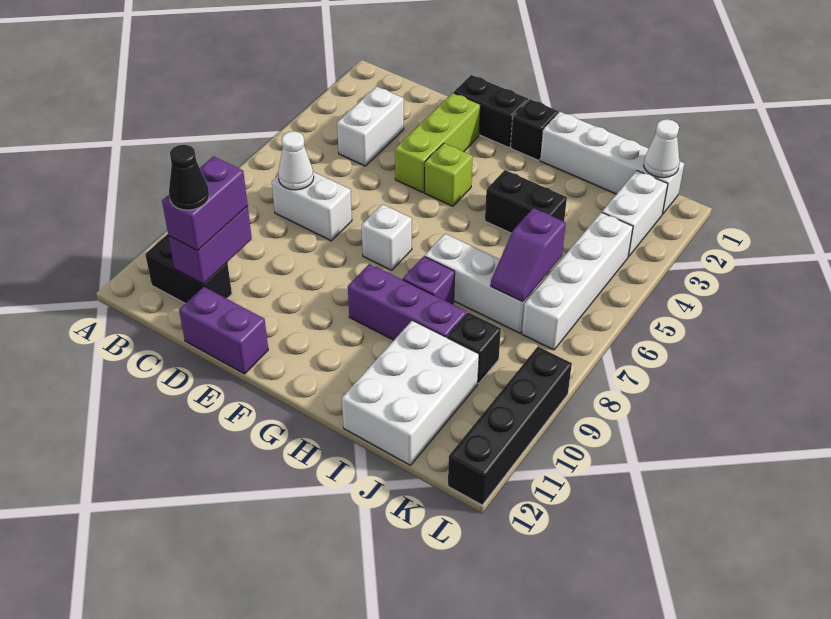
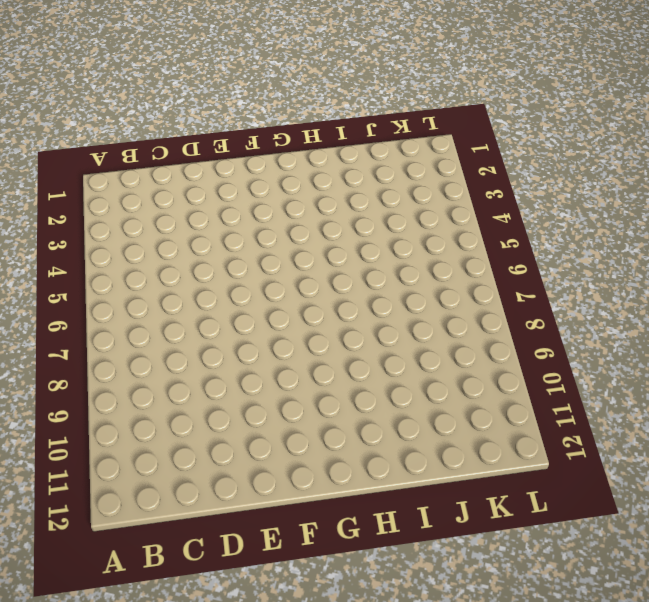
none -> black 1x2 brick [145,234,232,304]
none -> white 1x2 brick [337,86,404,166]
none -> white 1x2 brick [272,172,352,241]

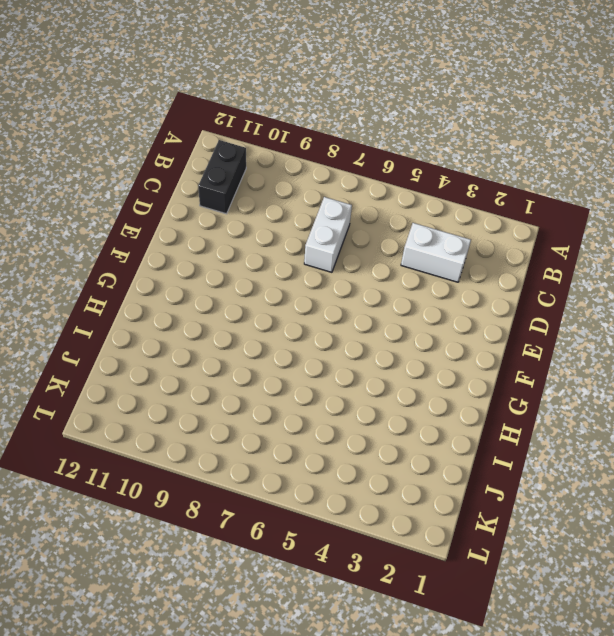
none -> purple 1x2 brick [179,287,268,374]
none -> black 1x2 brick [454,75,528,148]
none -> lime 1x3 brick [395,93,480,192]

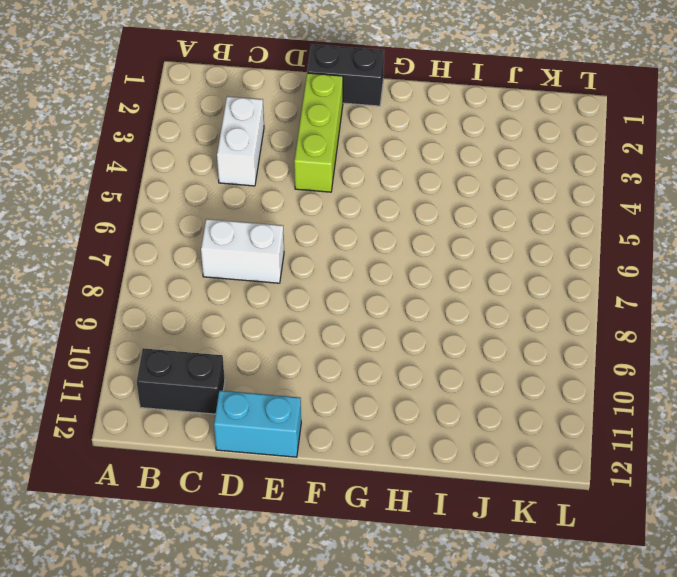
cyan 1x2 brick [214,391,301,457] -> purple 1x2 brick [179,287,268,374]
none -> lime 1x1 brick [425,143,473,206]
none -> white 1x1 brick [362,204,412,270]
none -> black 1x1 brick [510,99,558,160]

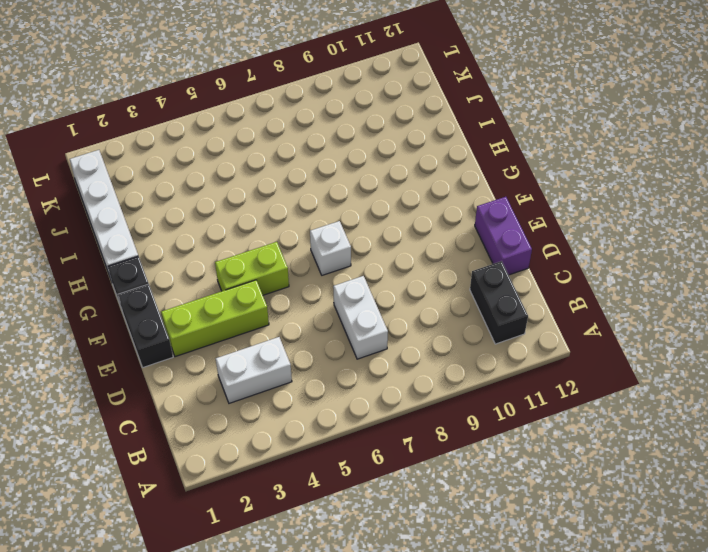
lime 1x2 brick [215,242,289,295] -> lime 1x1 brick [425,143,473,206]
none -> purple 1x3 brick [348,264,467,340]
none -> black 1x2 brick [485,170,567,233]
none -> white 1x3 brick [425,234,542,333]

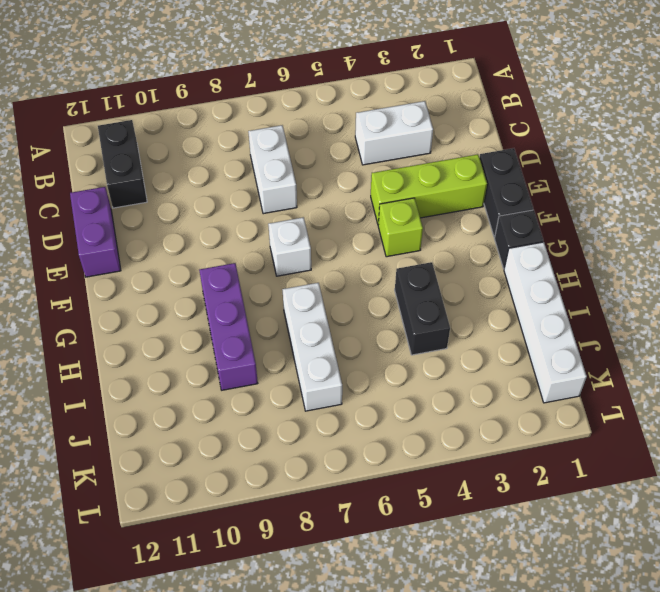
none -> purple 1x1 brick [403,256,455,304]
none -> white 2x3 brick [342,320,479,465]
none -> black 1x1 brick [447,312,501,384]

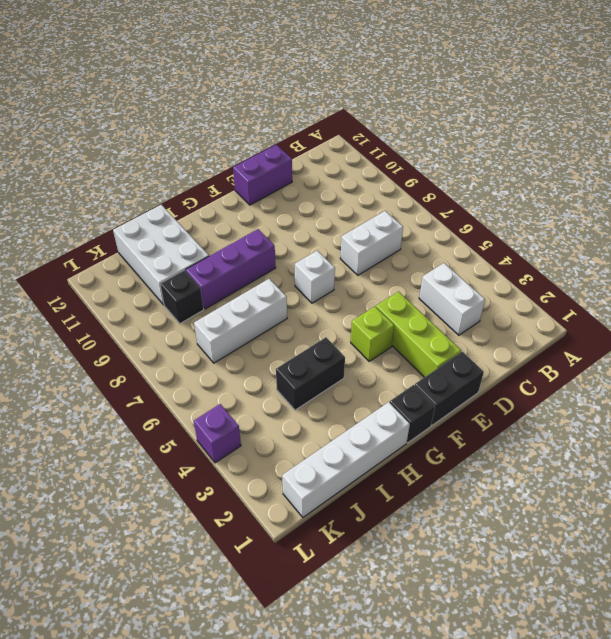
purple 1x1 brick [194,404,241,463] -> purple 1x1 brick moved to [403,256,455,304]
none -> black 1x2 brick [145,234,232,304]
none -> white 1x2 brick [602,171,668,257]
none -> white 1x4 brick [522,212,633,350]

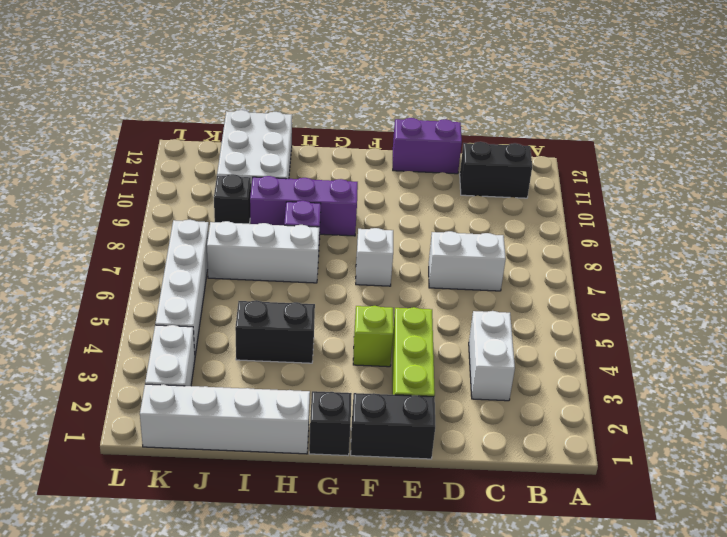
none -> black 1x4 brick [448,347,572,505]
none -> white 1x1 cone [278,131,314,190]
none -> purple 1x2 brick [169,206,252,284]

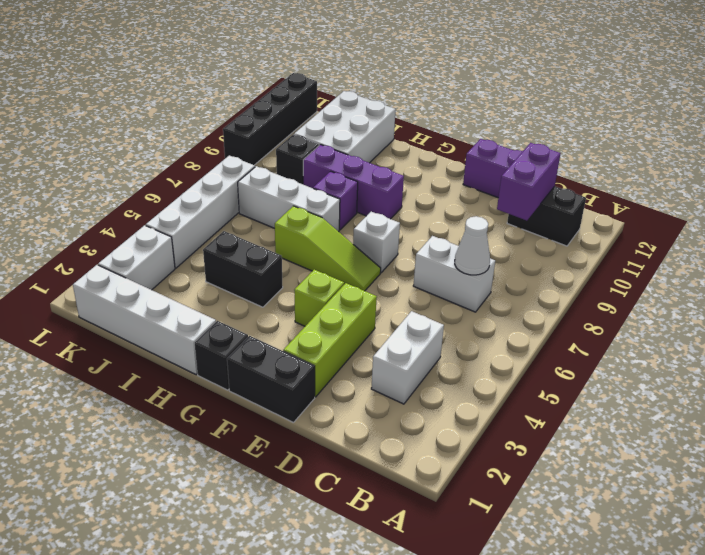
lime 1x3 slope [275,206,381,291] -> none
none -> purple 1x2 slope [491,208,566,302]
none -> white 1x1 cone [644,119,679,178]
none -> purple 1x2 brick [162,156,248,251]

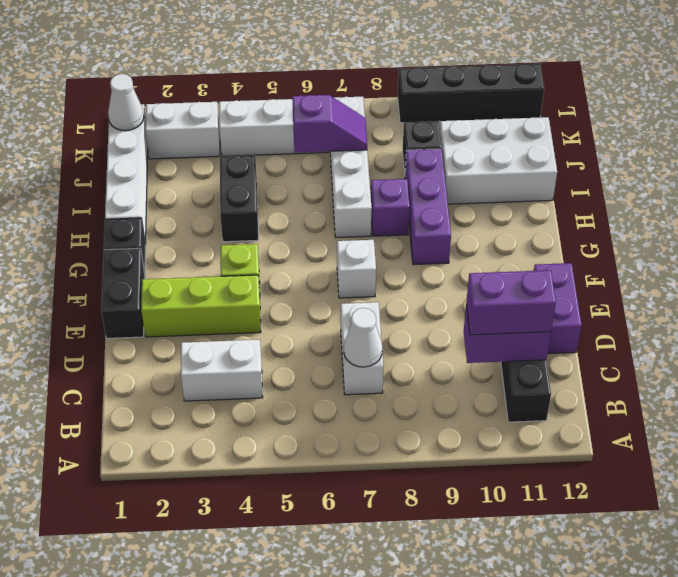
none -> black 1x1 cone [169,145,209,210]

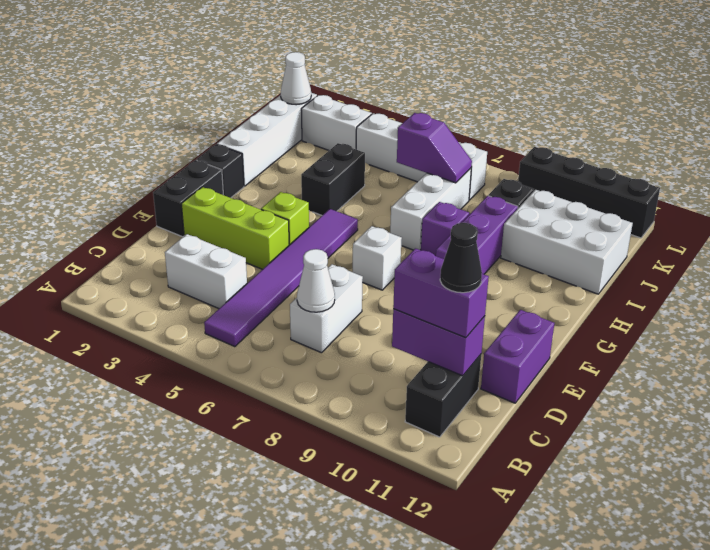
purple 1x6 tile [204,209,358,347] -> none

